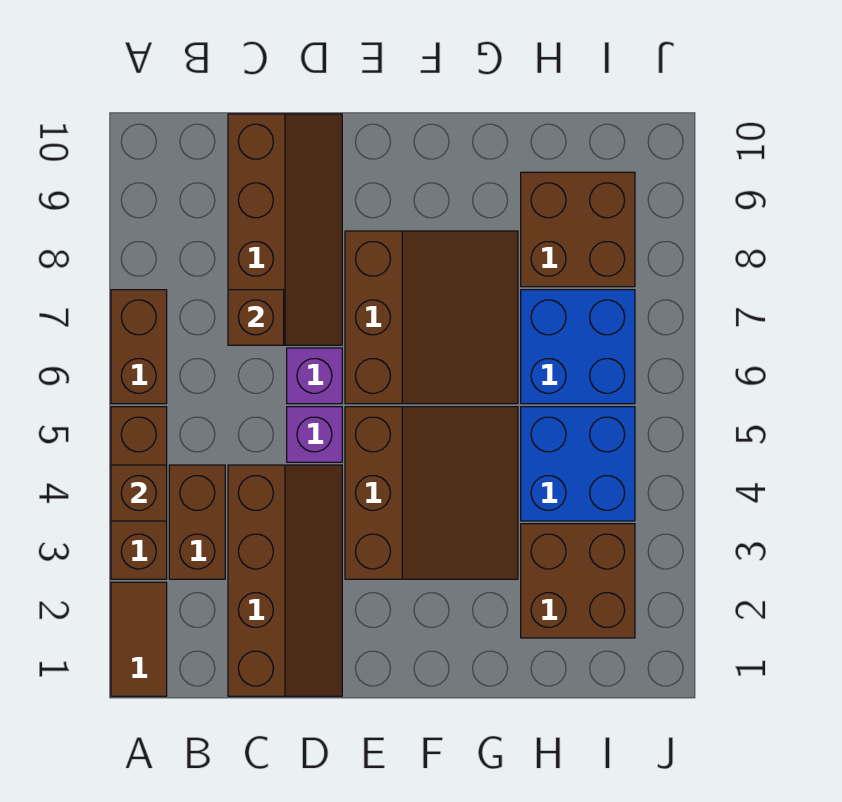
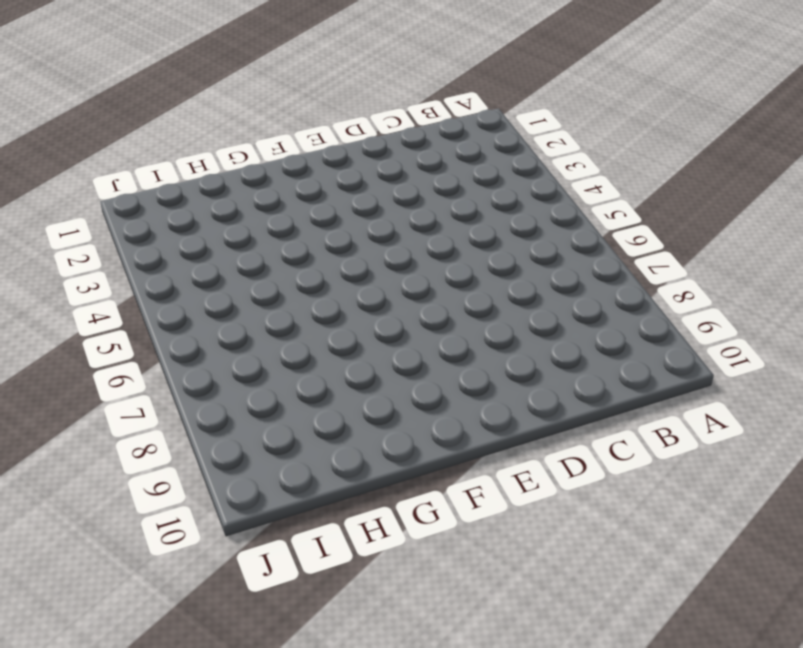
none -> brown 1x2 tile [111,582,167,696]
none -> brown 1x3 brick [111,407,167,579]
none -> brown 1x2 brick [111,290,167,404]

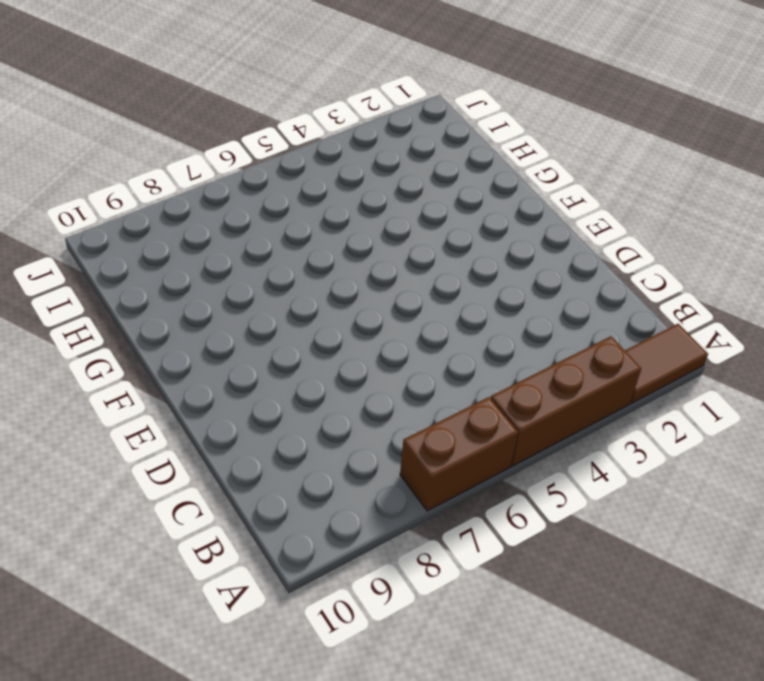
none -> brown 1x2 brick [169,465,225,579]
none -> brown 2x4 slope [228,465,342,696]
none -> brown 2x4 slope [228,114,342,345]

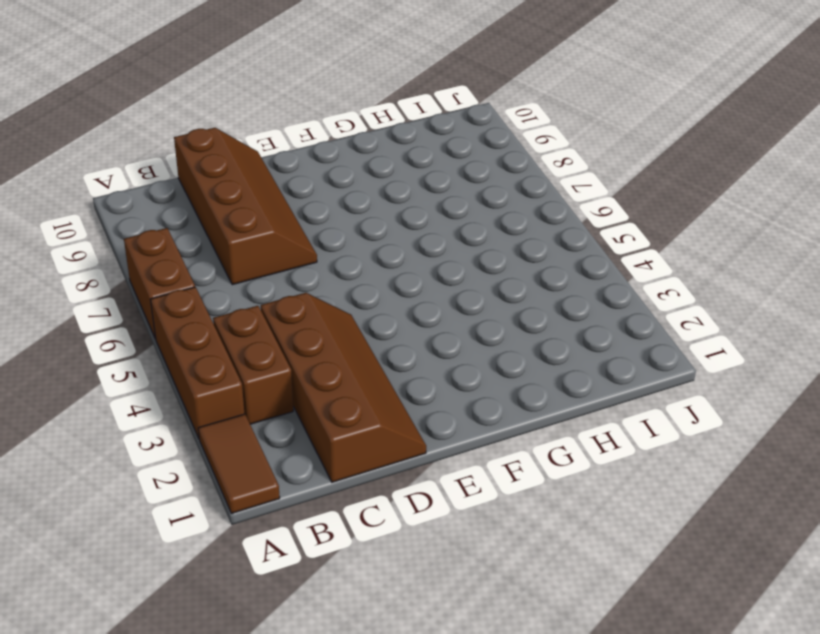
none -> purple 1x1 brick [287,407,342,462]
none -> purple 1x1 brick [287,348,342,404]
none -> brown 3x3 slope [345,407,518,579]

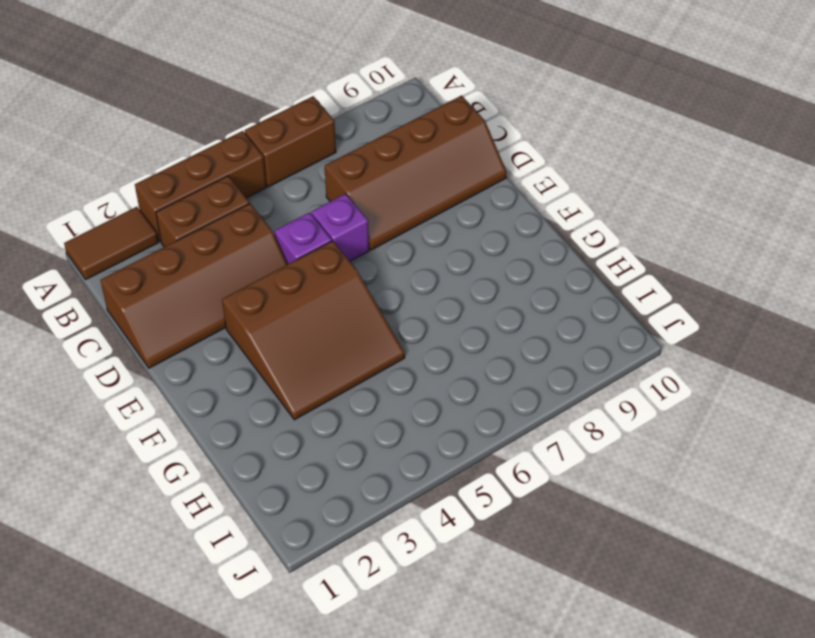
none -> brown 3x3 slope [345,231,518,404]
none -> brown 2x2 brick [521,524,635,638]
none -> blue 2x2 brick [521,407,635,521]

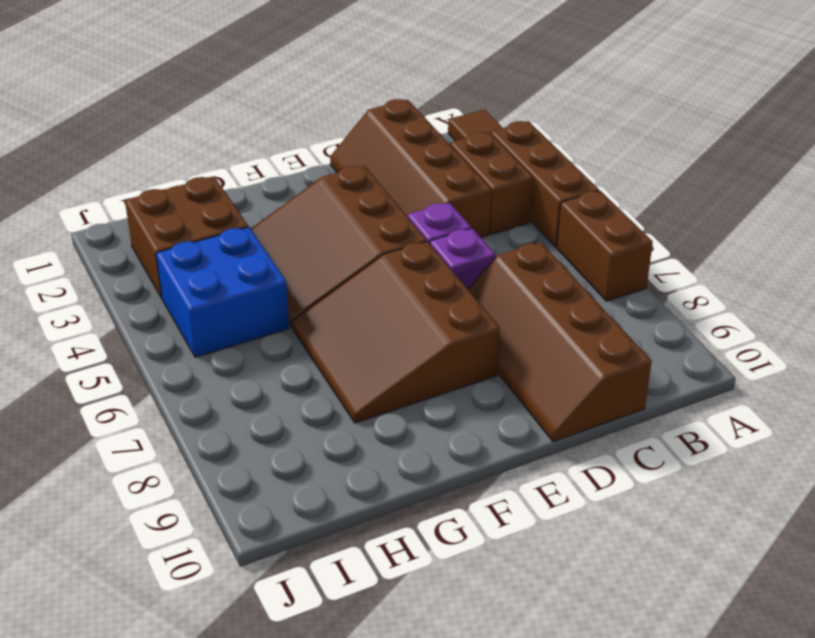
none -> blue 2x2 brick [521,290,635,404]
none -> brown 2x2 brick [521,172,635,287]
none -> brown 1x1 brick [111,465,167,521]

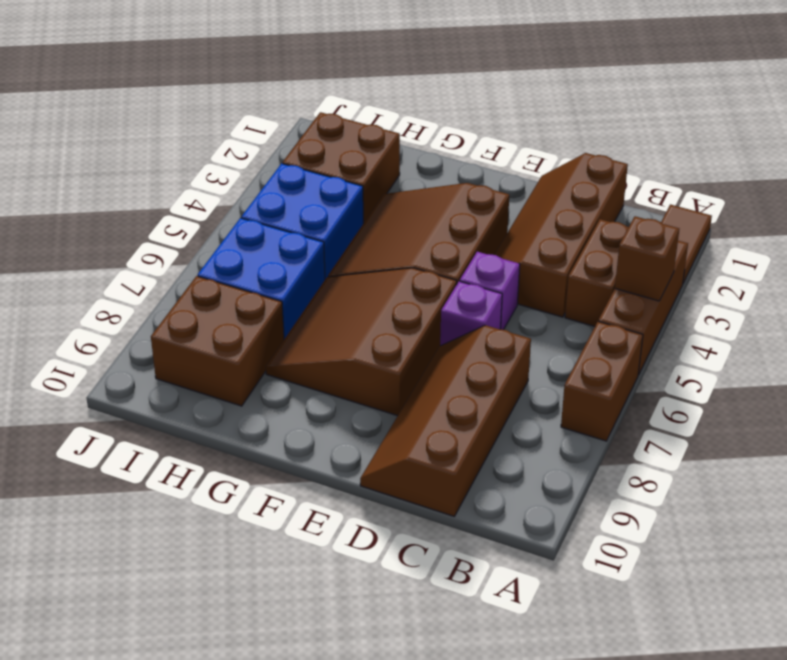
none -> brown 1x1 brick [228,290,284,345]

